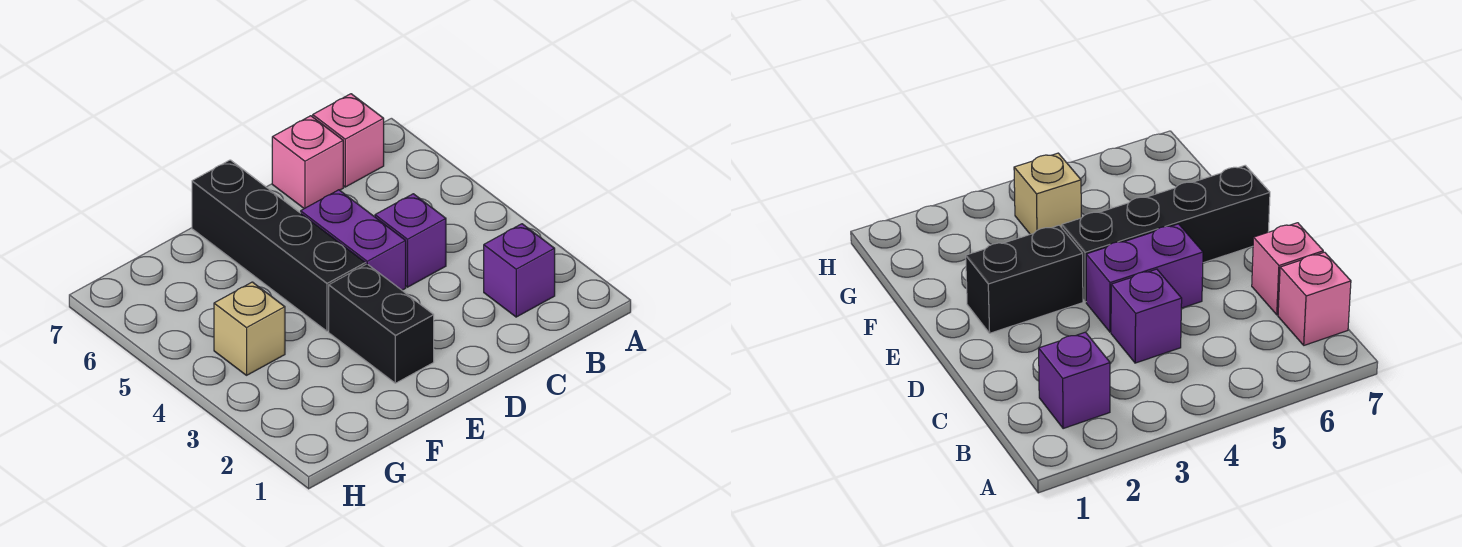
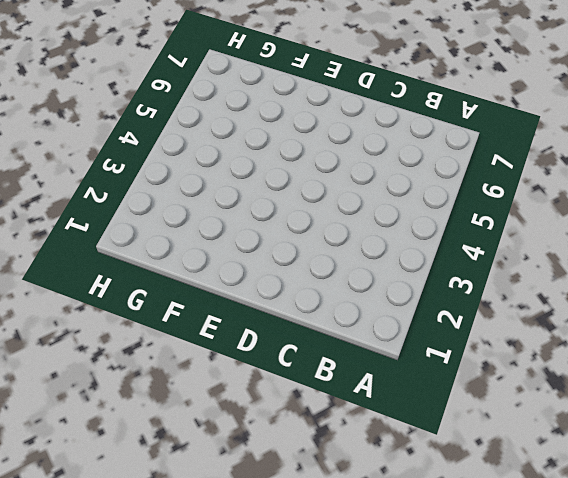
none -> purple 1x1 brick [484,224,555,317]
none -> pink 1x1 brick [313,94,384,187]

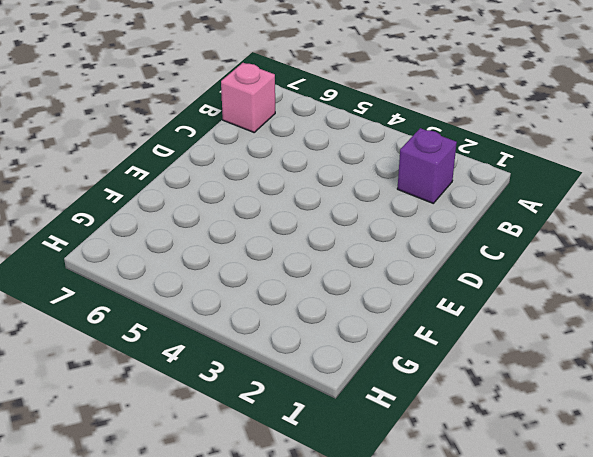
none -> purple 1x1 brick [375,194,446,287]
none -> pink 1x1 brick [272,116,343,209]

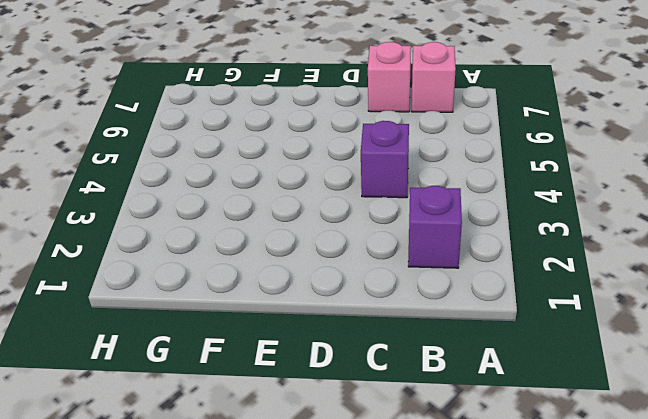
none -> purple 1x2 brick [301,190,406,290]
none -> black 1x2 brick [329,264,434,383]

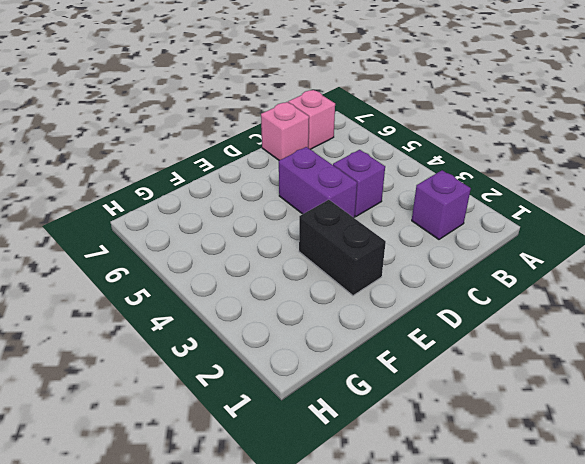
none -> black 1x4 brick [192,160,365,331]
none -> tan 1x1 brick [214,282,285,375]

